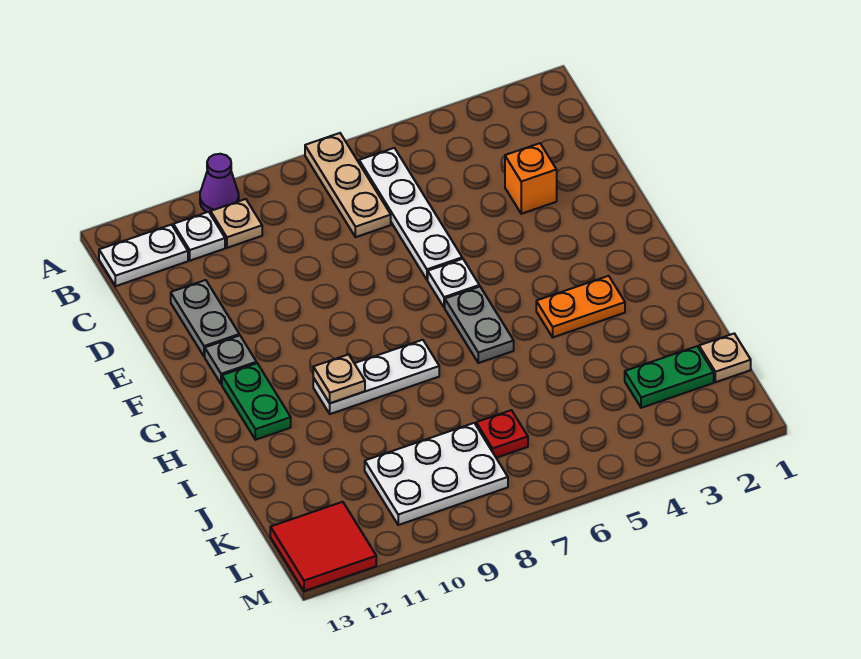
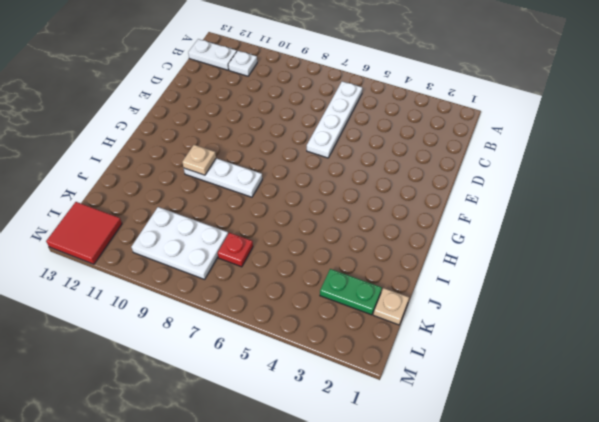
none -> tan 1x3 plate [305,133,391,237]
none -> purple 1x1 cone [200,154,239,214]
none -> tan 1x1 plate [211,199,262,248]

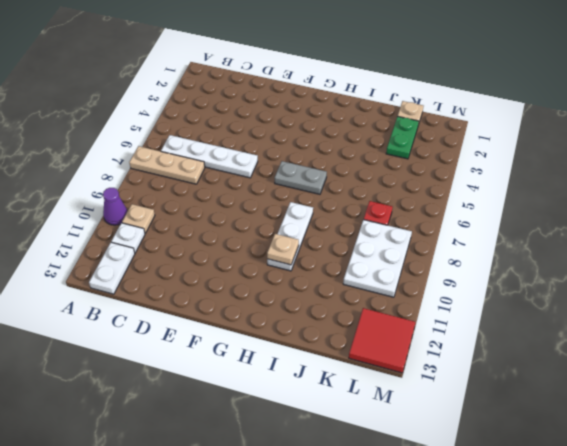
none -> orange 1x1 brick [505,143,557,214]
none -> grey 1x2 plate [171,280,239,357]
none -> white 1x1 plate [428,259,479,308]

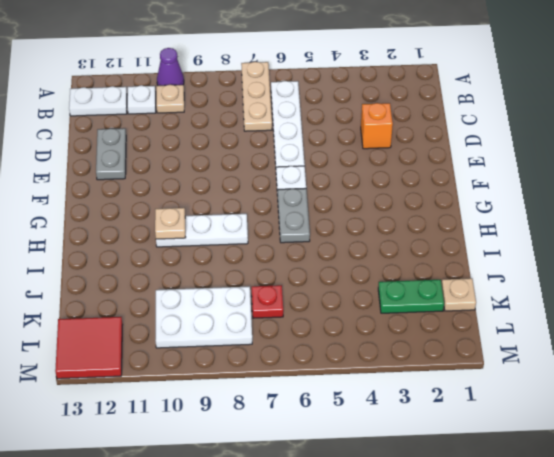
none -> grey 1x1 plate [205,335,256,384]
none -> green 1x2 plate [222,363,291,440]
none -> orange 1x2 plate [536,276,625,337]

